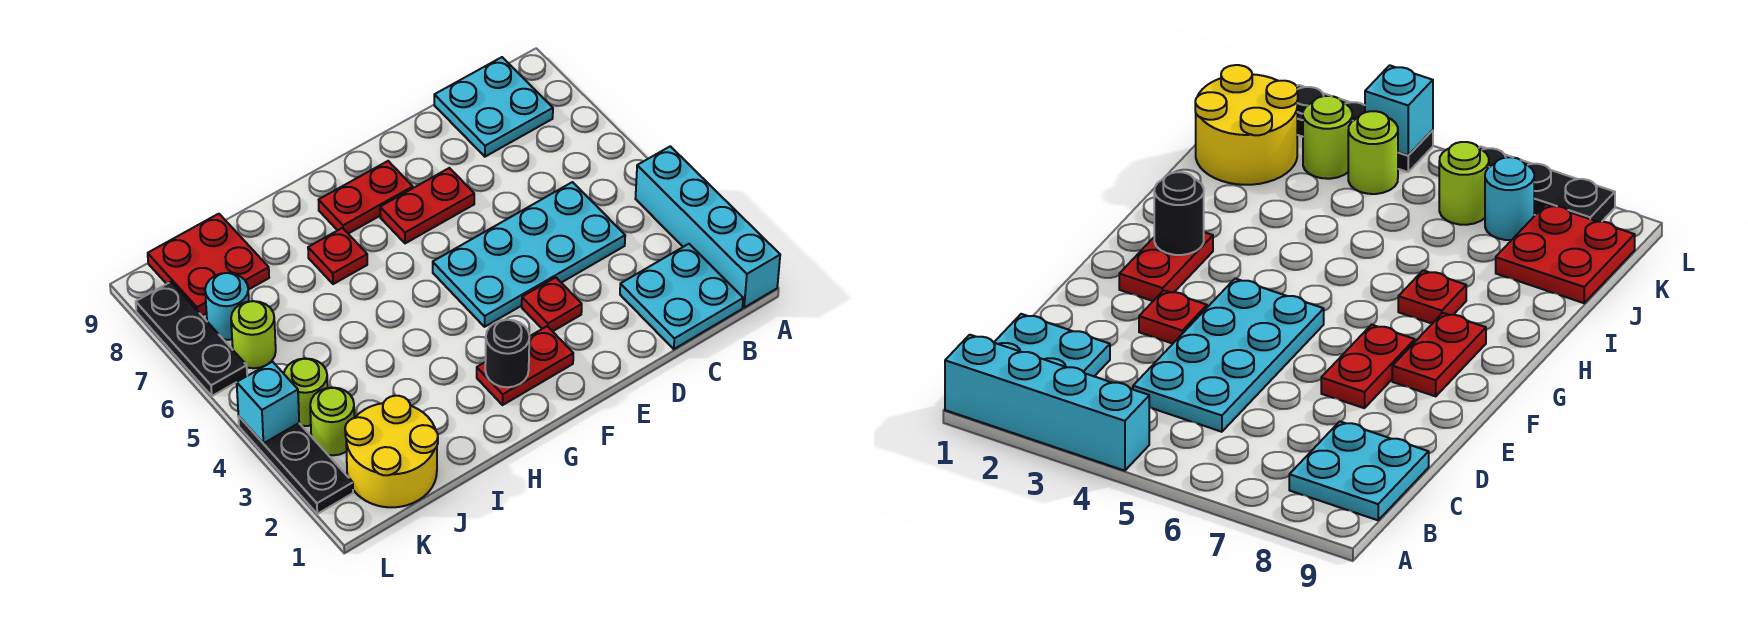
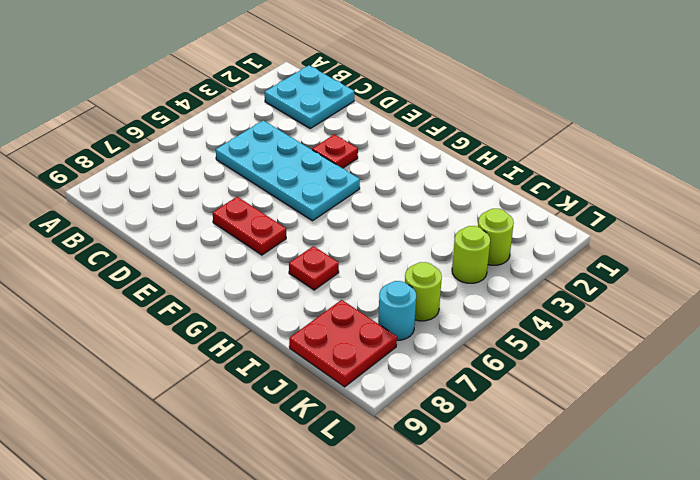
none -> cyan 1x4 brick [635,146,780,307]
none -> cyan 2x2 plate [434,57,553,157]
none -> red 1x2 plate [477,326,573,405]

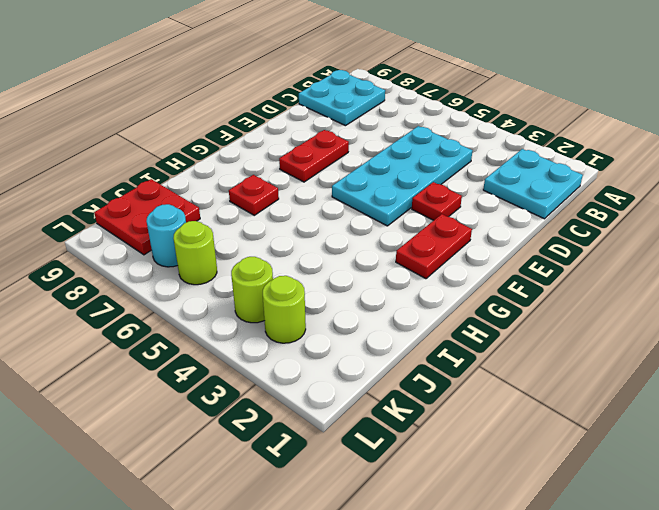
none -> cyan 1x4 brick [635,146,780,307]
none -> red 1x2 plate [319,161,413,234]
none -> yellow 2x2 round brick [345,396,438,507]

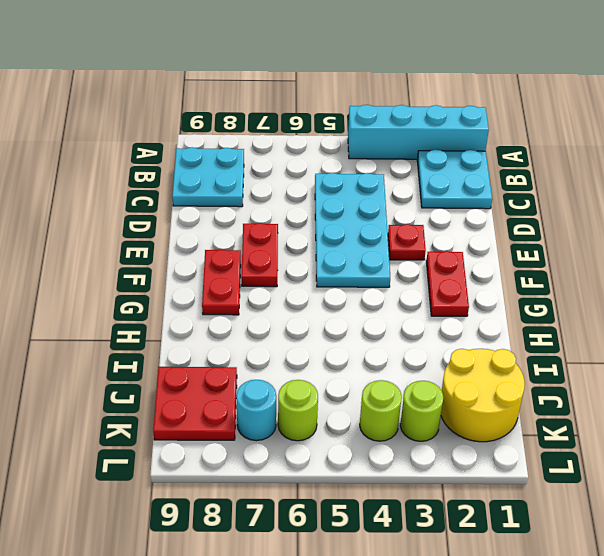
none -> red 1x1 plate [308,228,367,284]
none -> black 1x3 plate [238,416,353,514]
none -> black 1x3 plate [136,282,247,396]

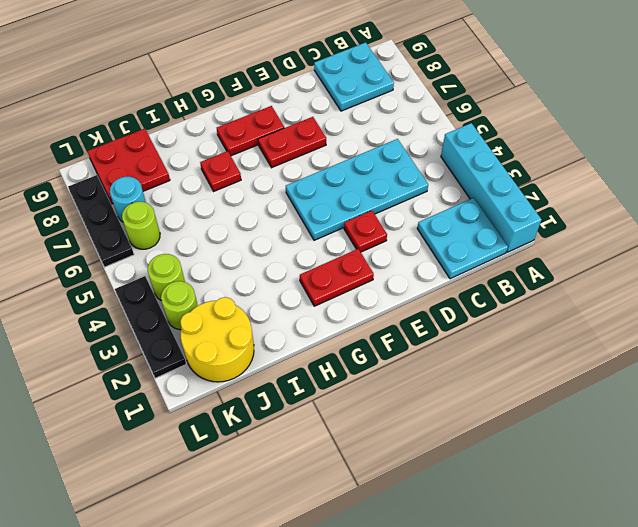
none -> black 1x1 round brick [485,320,529,387]
none -> cyan 1x1 brick [237,362,299,443]

